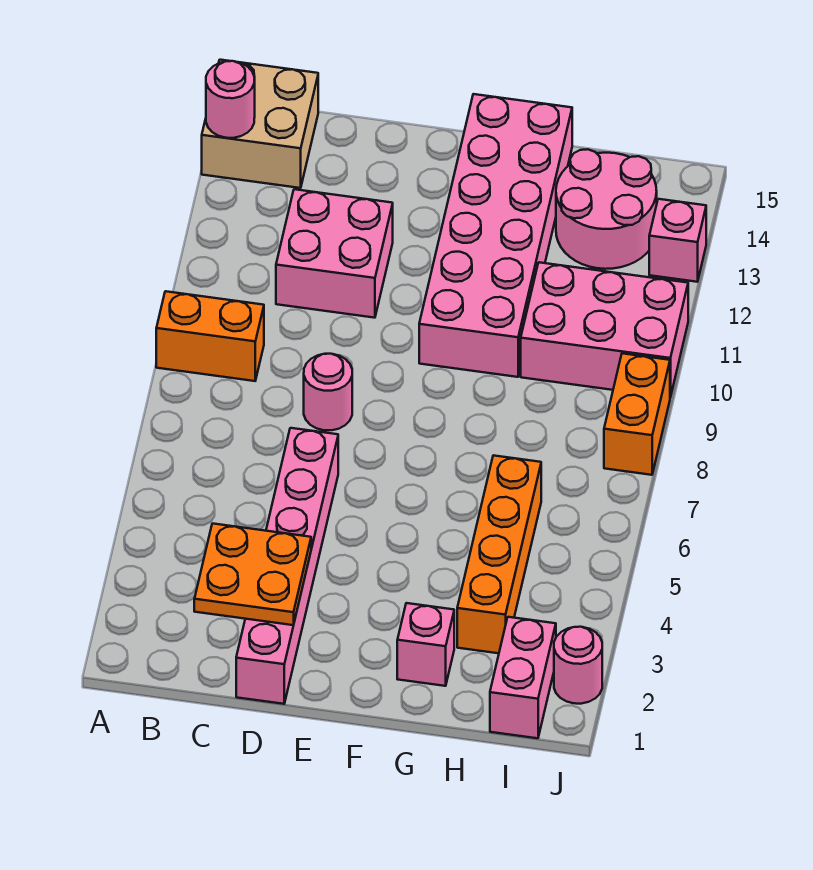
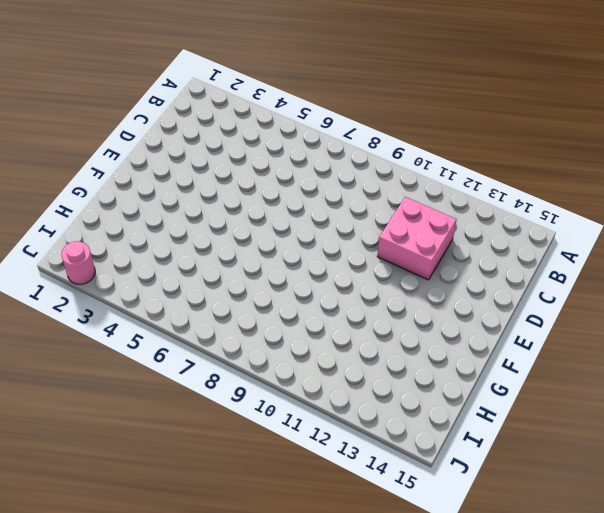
none -> orange 1x2 brick [156,291,264,381]
none -> tan 2x2 brick [202,60,318,188]
none -> pink 1x6 brick [236,428,338,704]

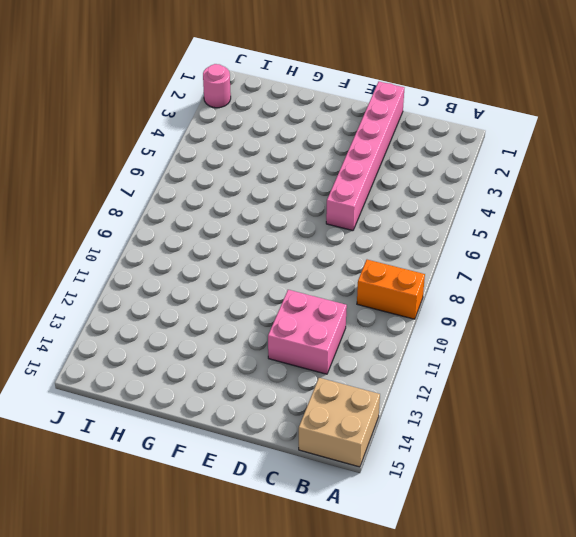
none -> pink 1x1 round brick [304,354,352,430]
none -> pink 2x6 brick [419,94,572,377]
none -> pink 1x1 brick [397,603,454,686]

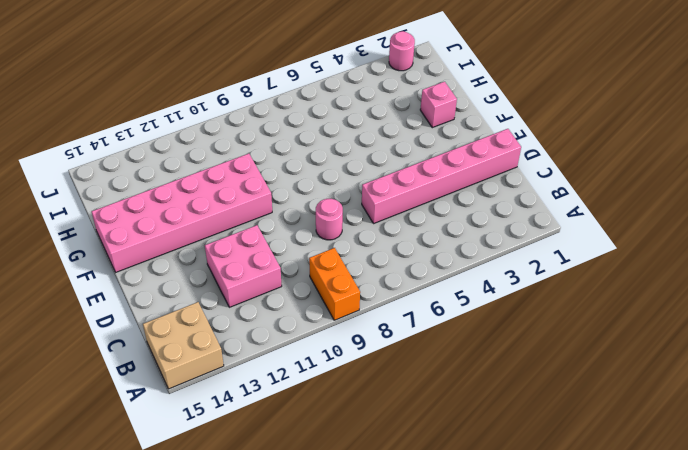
none -> orange 1x4 brick [457,455,541,653]
none -> pink 2x3 brick [521,262,688,397]
none -> pink 2x2 round brick [556,149,657,269]

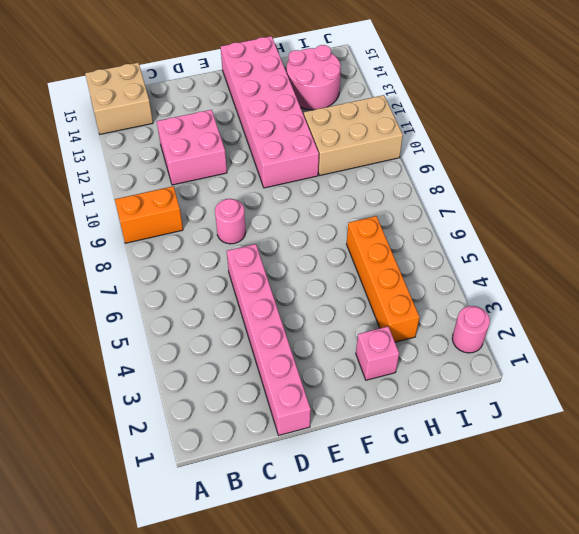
tan 2x3 brick [304,95,403,176] -> pink 2x3 brick [521,262,688,397]
none -> pink 1x2 brick [490,617,556,738]
none -> orange 1x2 brick [604,353,670,475]
none -> pink 1x1 brick [649,199,706,282]

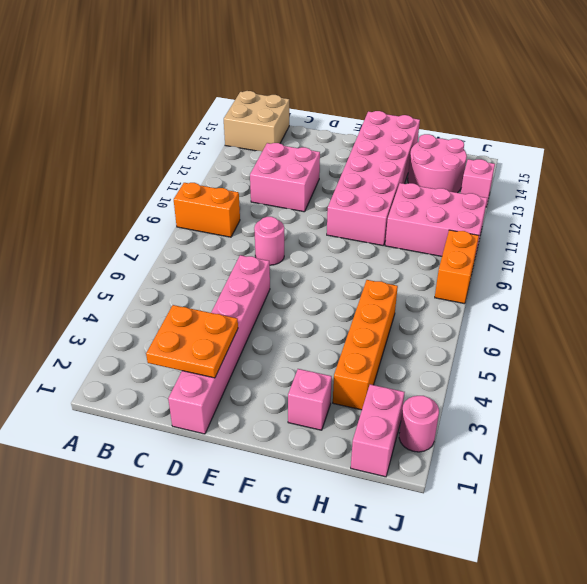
none -> pink 1x1 round brick [206,61,255,138]

